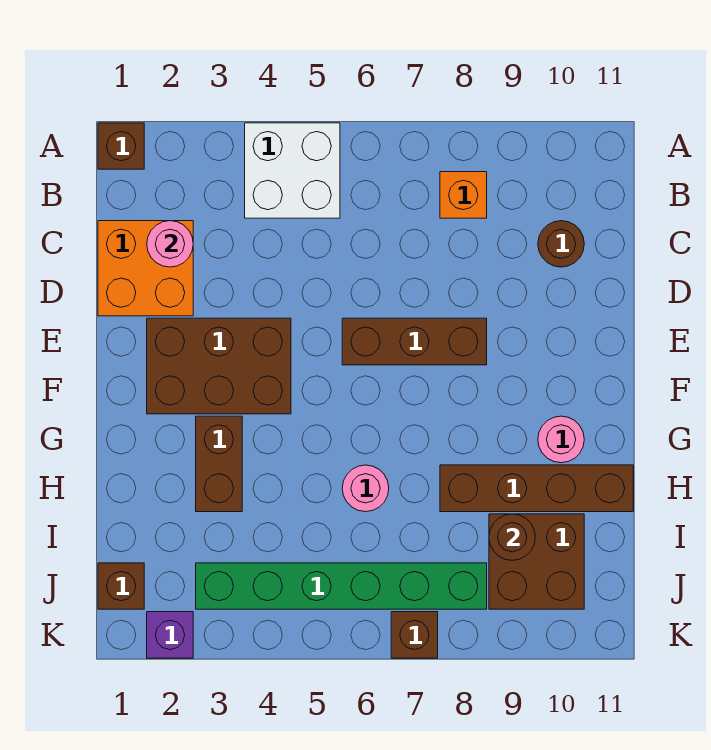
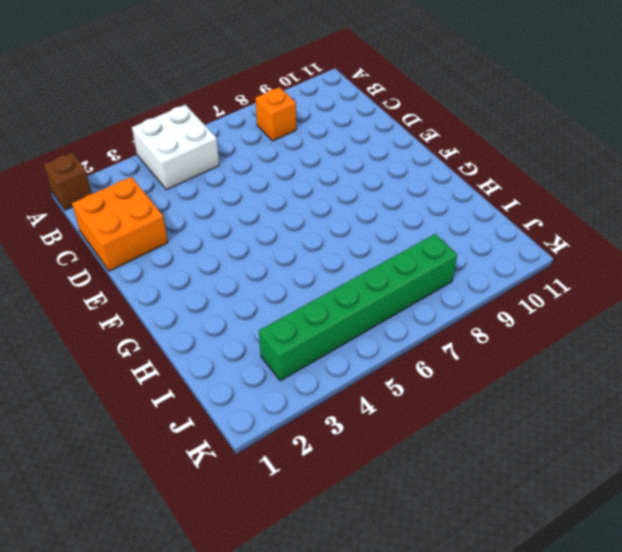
none -> brown 1x1 round brick [538,221,584,267]
none -> brown 2x3 brick [147,318,291,414]
none -> brown 1x3 brick [342,318,487,365]

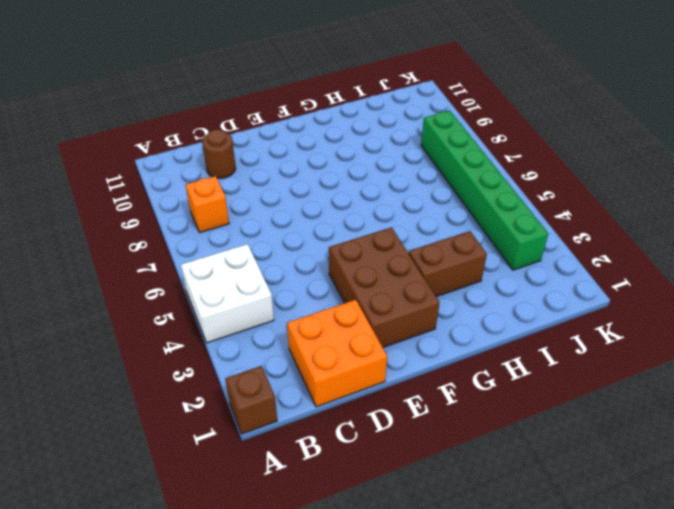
none -> brown 1x3 brick [342,318,487,365]
none -> pink 1x1 round brick [538,416,584,463]
none -> pink 1x1 round brick [342,465,389,512]

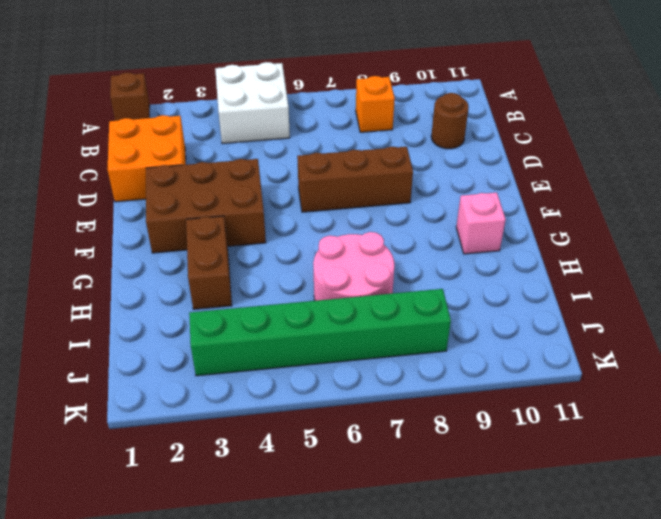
pink 1x1 brick [456,193,506,254] -> pink 1x1 round brick [538,416,584,463]
pink 2x2 round brick [313,232,394,301] -> pink 1x1 round brick [342,465,389,512]
none -> brown 1x4 brick [440,465,633,512]
none -> brown 2x2 brick [489,514,584,609]
none -> brown 1x1 brick [98,563,144,609]

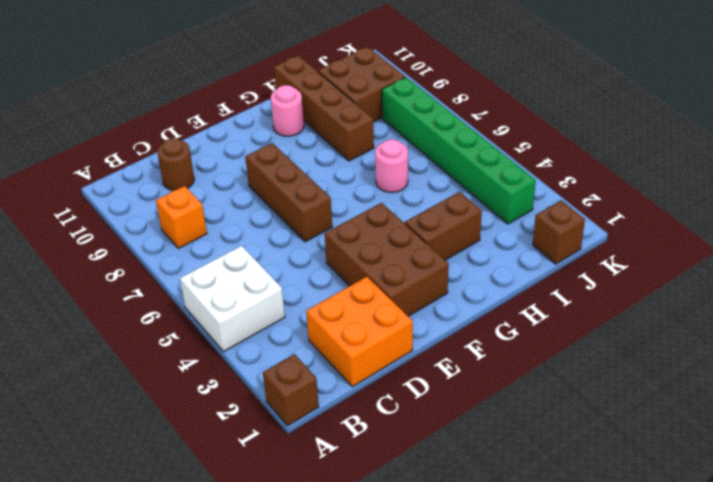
none -> purple 1x1 brick [147,612,193,658]
none -> brown 1x1 brick [391,612,438,658]
none -> pink 1x1 round brick [147,221,193,267]

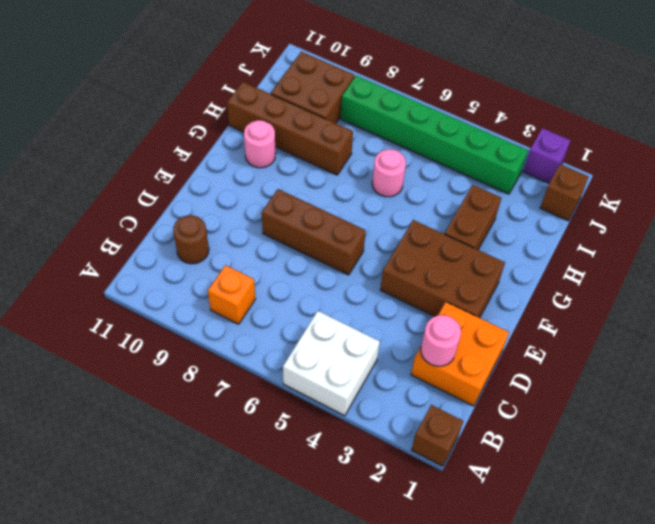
none -> brown 1x1 brick [391,612,438,658]
none -> brown 1x1 round brick [489,514,535,560]

